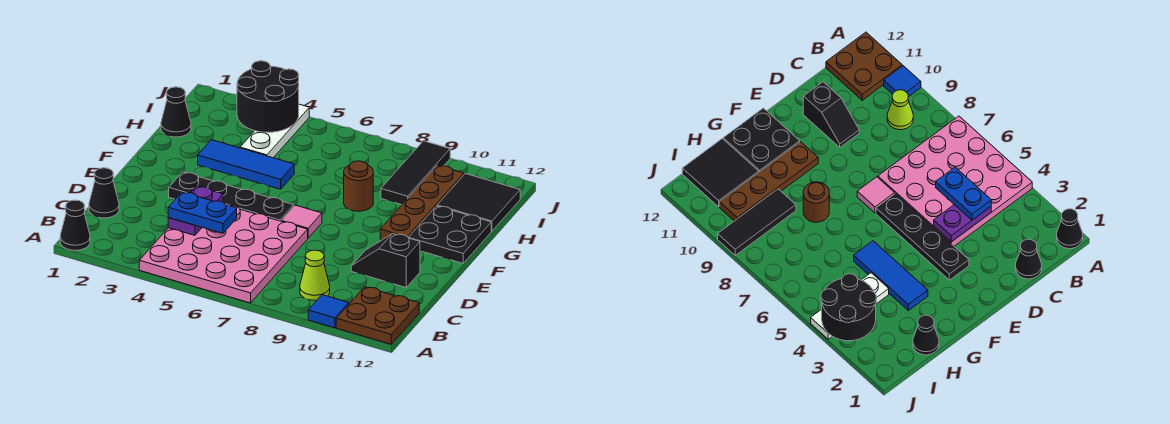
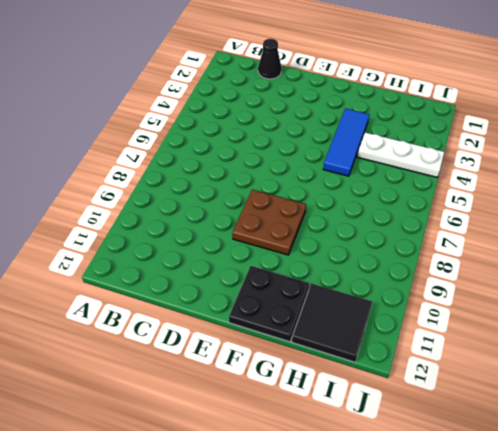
brown 2x2 plate [232,190,306,255] -> brown 2x2 plate moved to [336,287,419,344]
none -> black 1x1 cone [60,200,90,250]
none -> pink 4x4 plate [139,205,308,303]
none -> blue 1x1 tile [308,295,349,328]

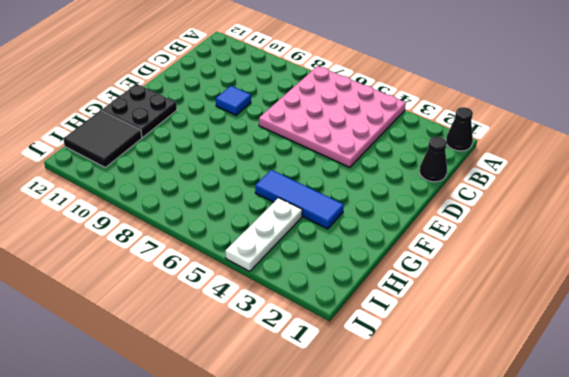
blue 1x1 tile [216,86,251,115] -> blue 1x1 tile moved to [308,295,349,328]
none -> brown 2x2 plate [336,287,419,344]
none -> lime 1x1 cone [300,250,330,300]
none -> black 1x2 slope [351,234,420,287]

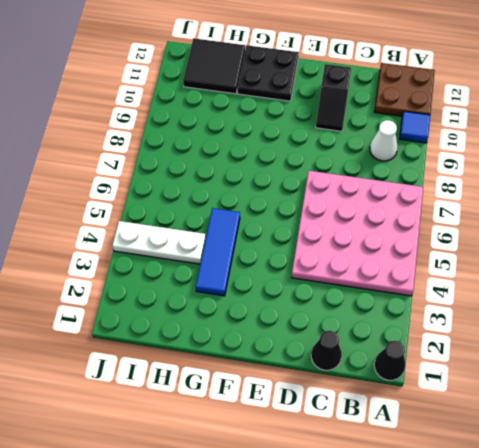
white 1x1 cone [370,120,398,161] -> lime 1x1 cone [300,250,330,300]
none -> black 1x4 plate [169,172,294,221]
none -> pink 1x1 tile [281,205,322,238]
none -> brown 1x4 plate [380,165,464,240]

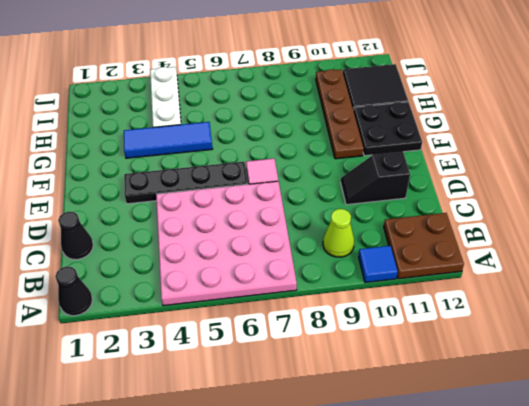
none -> brown 1x1 round brick [344,161,373,211]
none -> black 1x1 cone [161,87,191,137]
none -> black 1x3 tile [381,141,450,205]

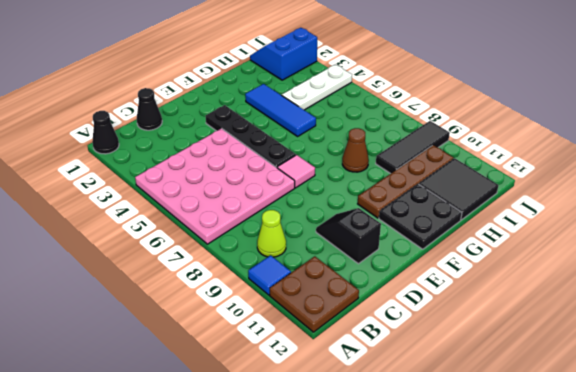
brown 1x1 cone [342,128,369,172] -> brown 1x1 round brick [344,161,373,211]
blue 2x2 slope [250,28,317,80] -> none
none -> black 1x1 cone [161,87,191,137]
none -> purple 1x2 plate [168,186,223,235]
none -> black 2x2 round brick [237,61,299,132]

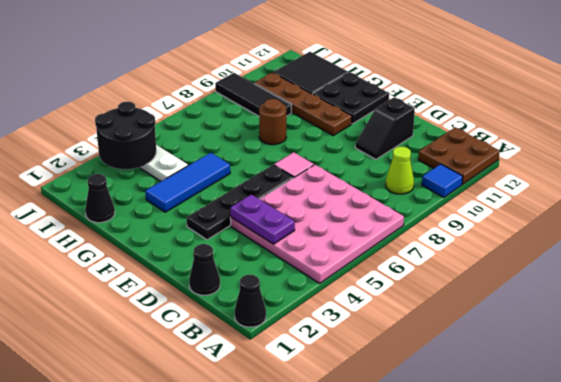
none -> blue 1x2 plate [168,192,237,233]

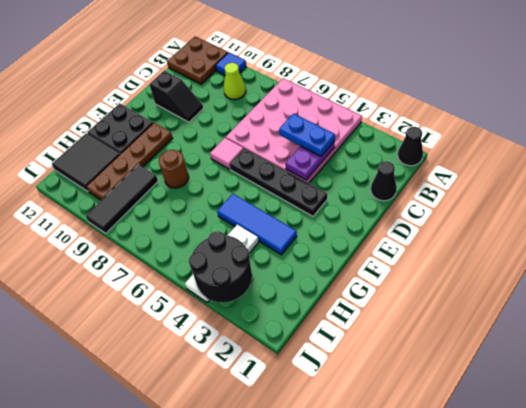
none -> black 1x1 cone [161,87,191,137]

